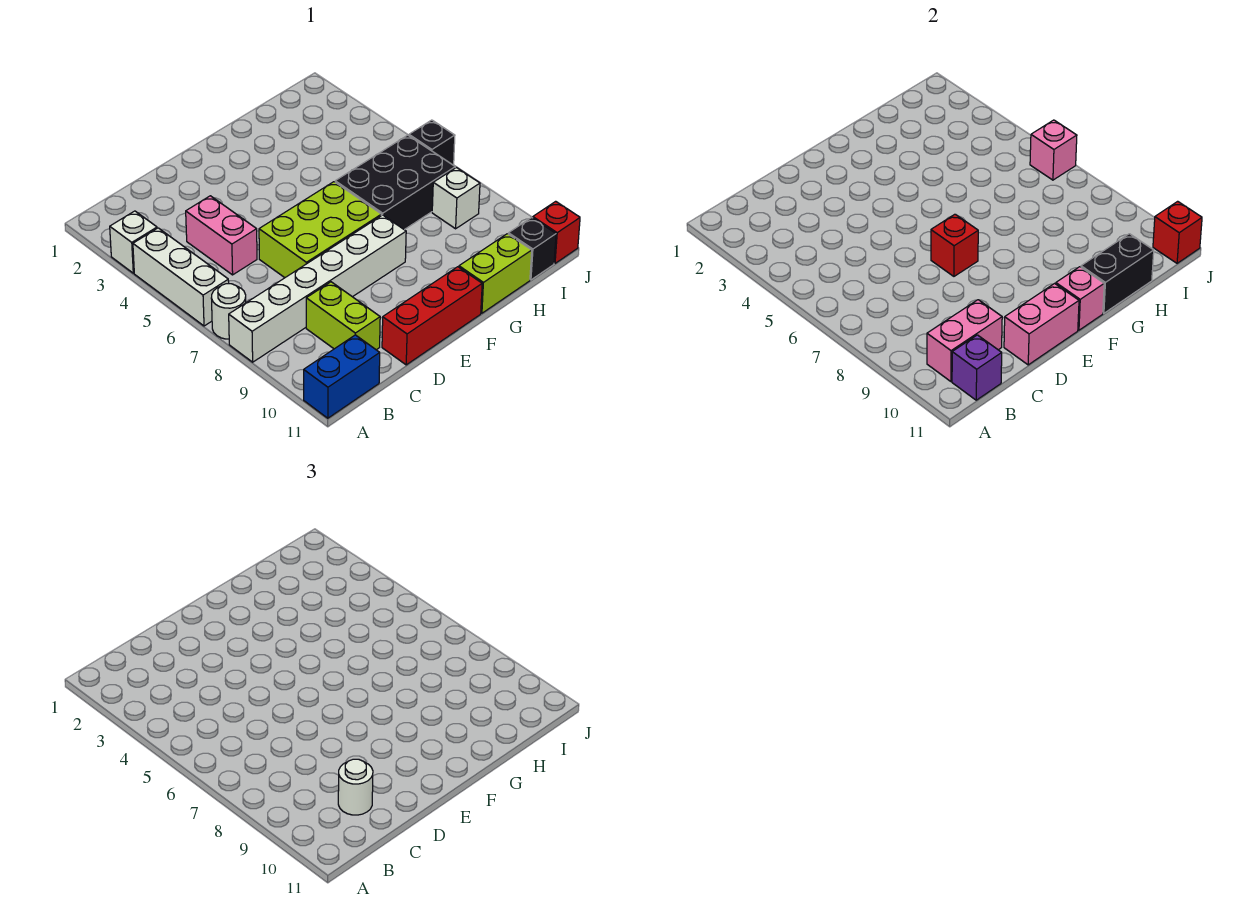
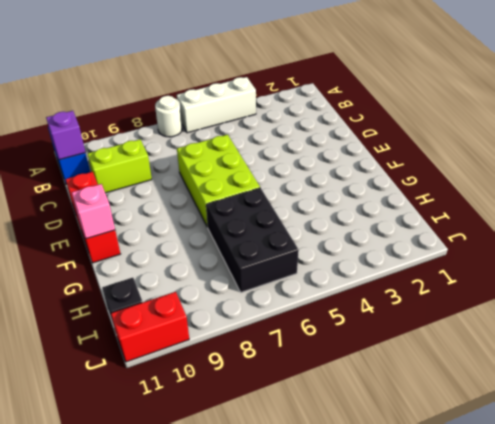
red 1x2 brick [111,292,189,362] -> red 1x1 brick [533,201,580,263]
none -> white 1x1 brick [110,211,157,273]
none -> white 1x6 brick [229,215,406,362]
none -> pink 1x2 brick [186,196,257,275]

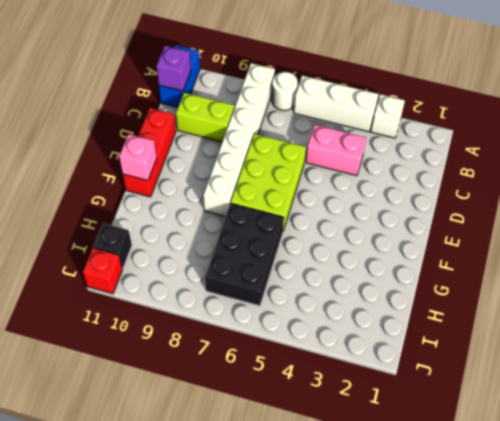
none -> lime 1x2 brick [459,234,532,313]
none -> white 1x1 brick [432,168,480,229]
none -> black 1x1 brick [409,120,455,165]

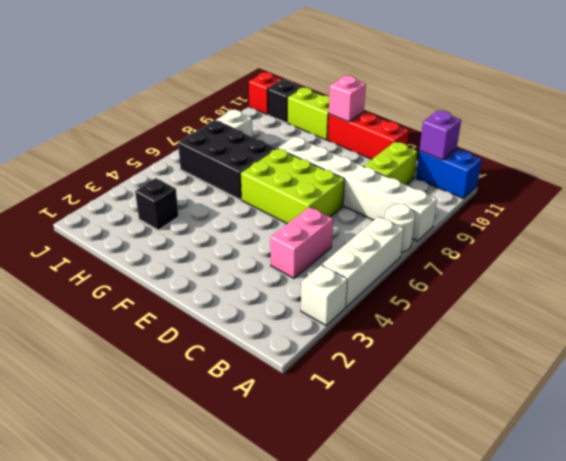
black 1x1 brick [135,178,179,230] -> black 1x1 brick moved to [409,120,455,165]
none -> pink 1x2 brick [927,300,1002,381]
none -> pink 1x2 brick [1004,283,1079,365]
none -> red 1x1 brick [931,214,978,276]

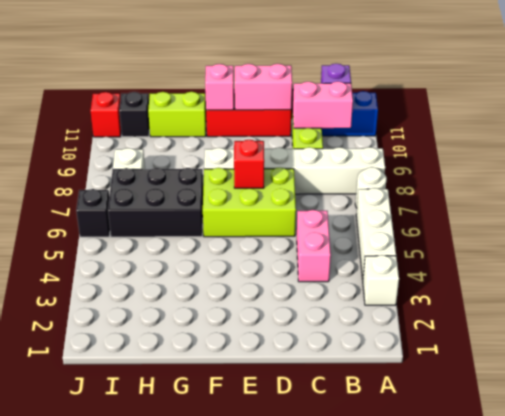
none -> black 1x2 brick [1081,234,1154,313]
none -> pink 1x1 brick [1030,120,1077,180]
none -> red 1x1 brick [1153,201,1202,263]

